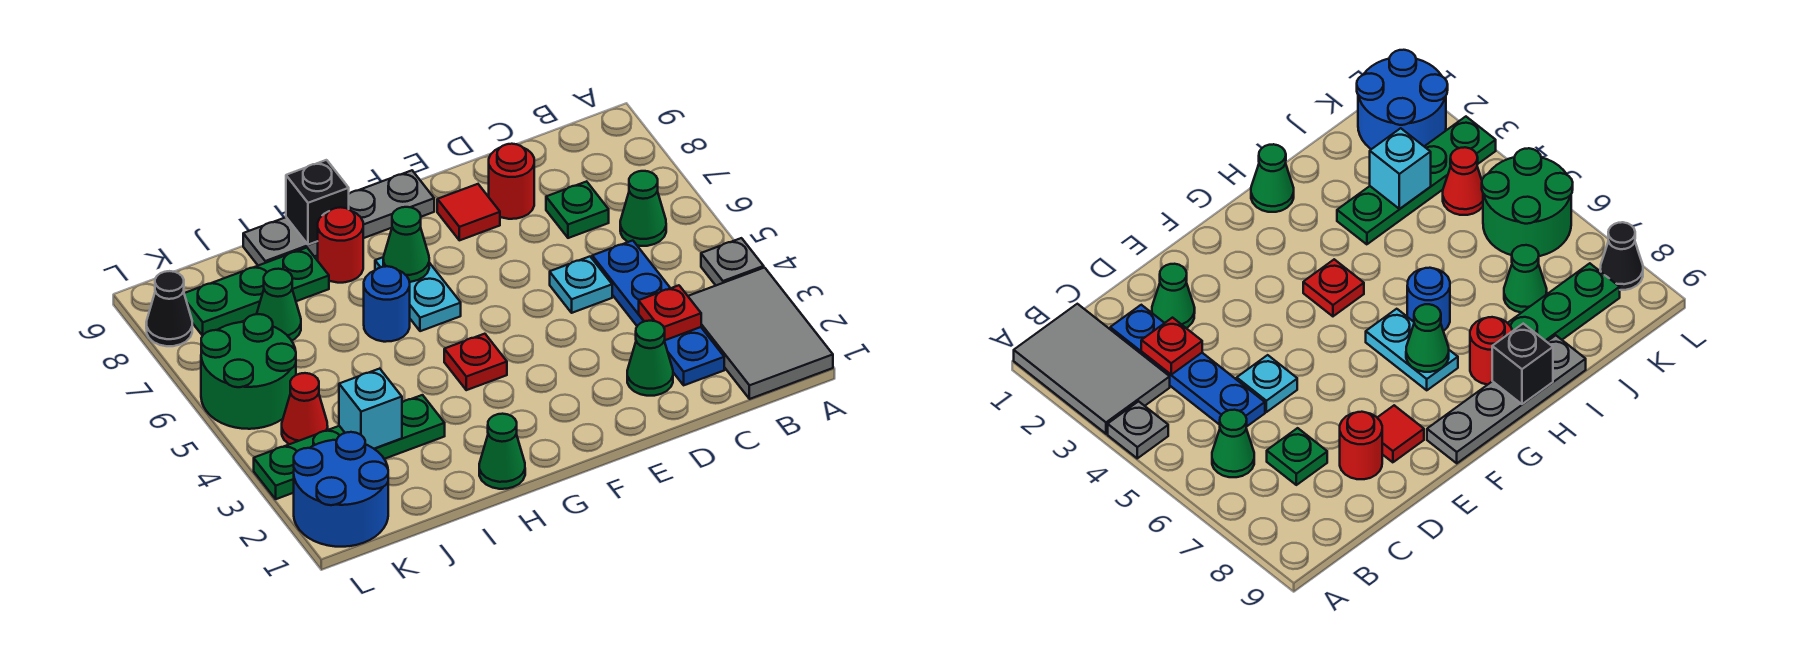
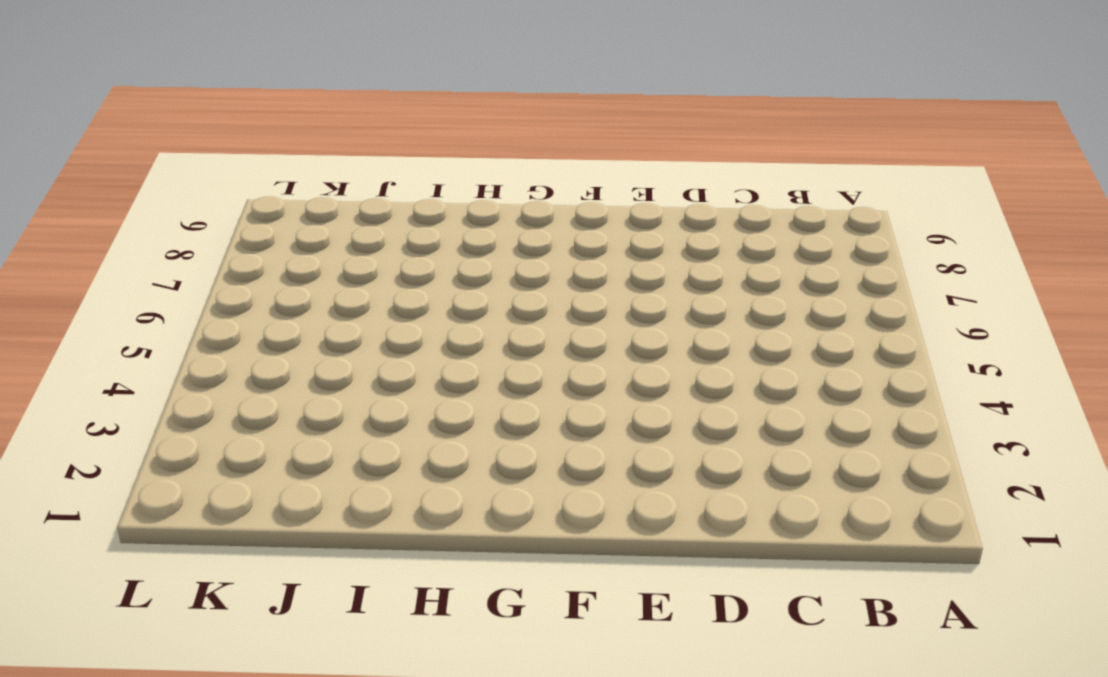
none -> grey 2x3 tile [688,268,833,399]
none -> grey 1x1 plate [701,238,764,285]
none -> green 1x1 cone [620,171,666,246]

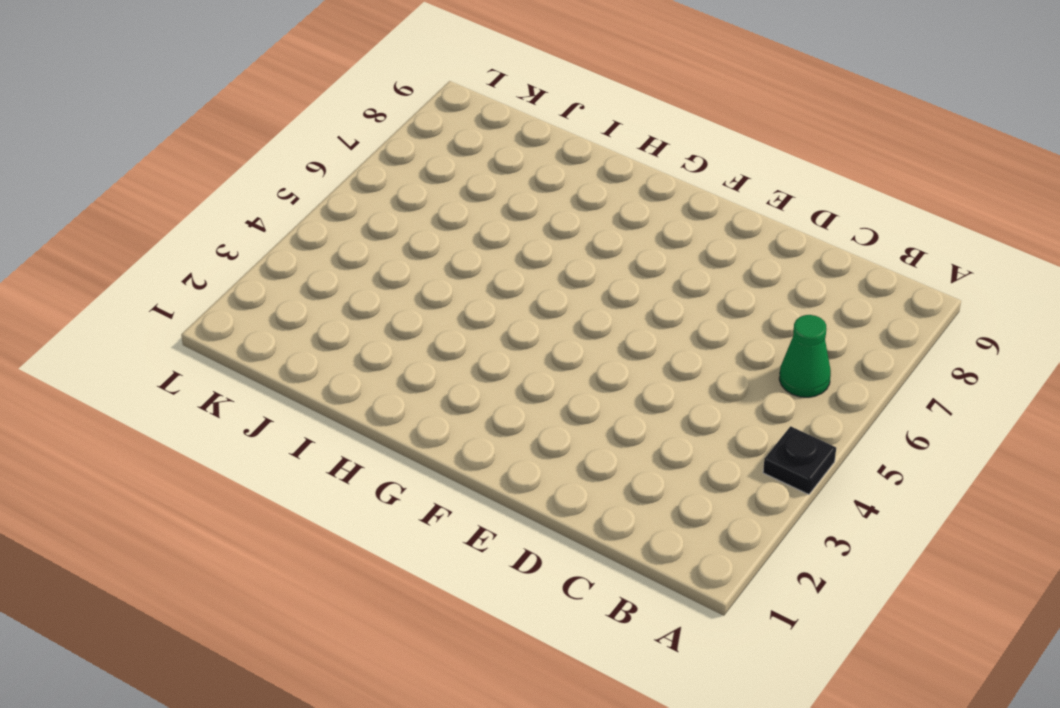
black 1x1 plate [763,426,836,494] -> grey 1x1 plate [701,238,764,285]
none -> grey 2x3 tile [688,268,833,399]
none -> blue 1x4 plate [592,241,724,385]
none -> green 1x1 plate [546,181,609,238]

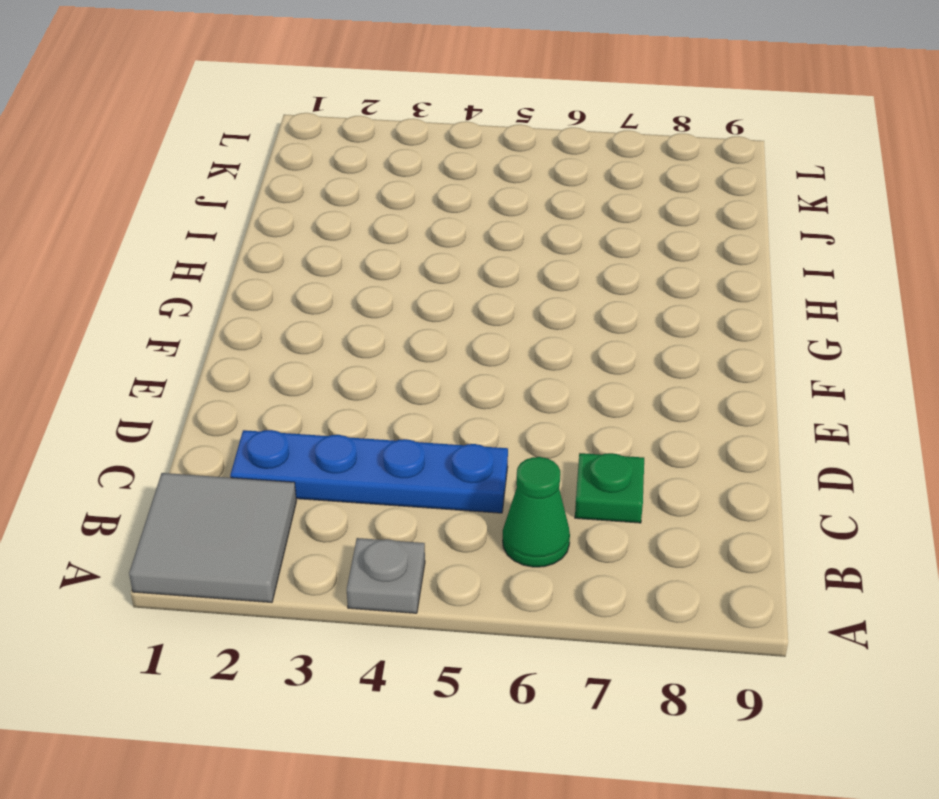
grey 2x2 tile [129,473,296,602] -> grey 2x3 tile [688,268,833,399]
none -> green 1x1 cone [627,321,673,396]
none -> cyan 1x1 plate [550,257,612,313]
none -> red 1x1 round brick [489,144,534,219]

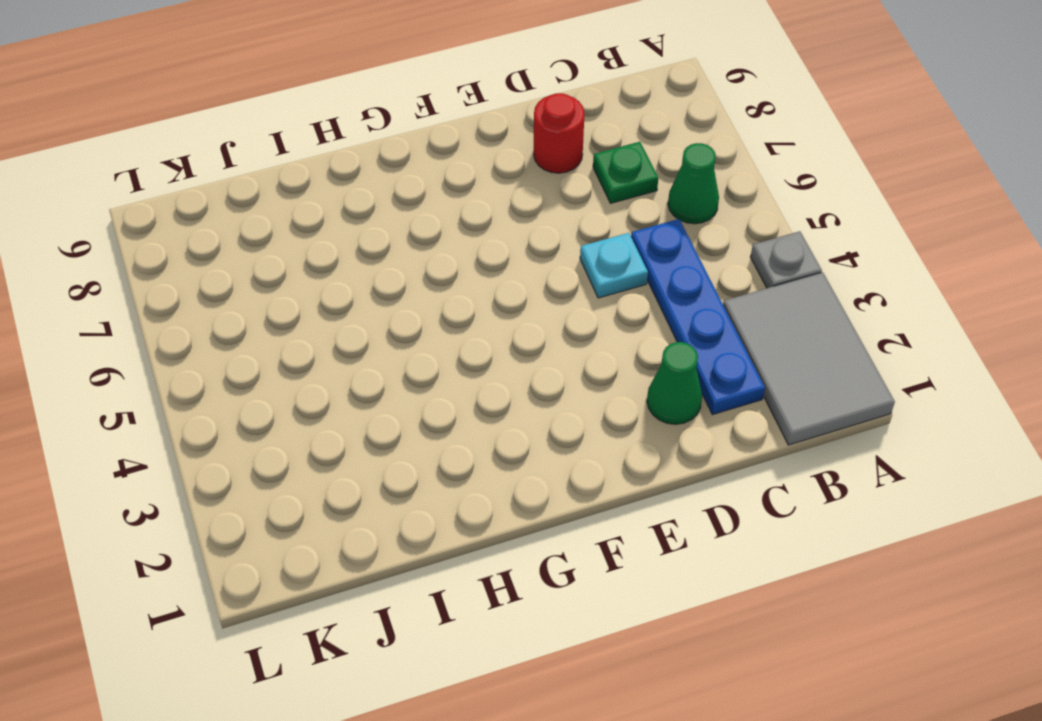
none -> red 1x1 tile [437,184,500,240]
none -> grey 1x4 plate [243,170,434,266]
none -> red 1x1 plate [444,334,507,390]

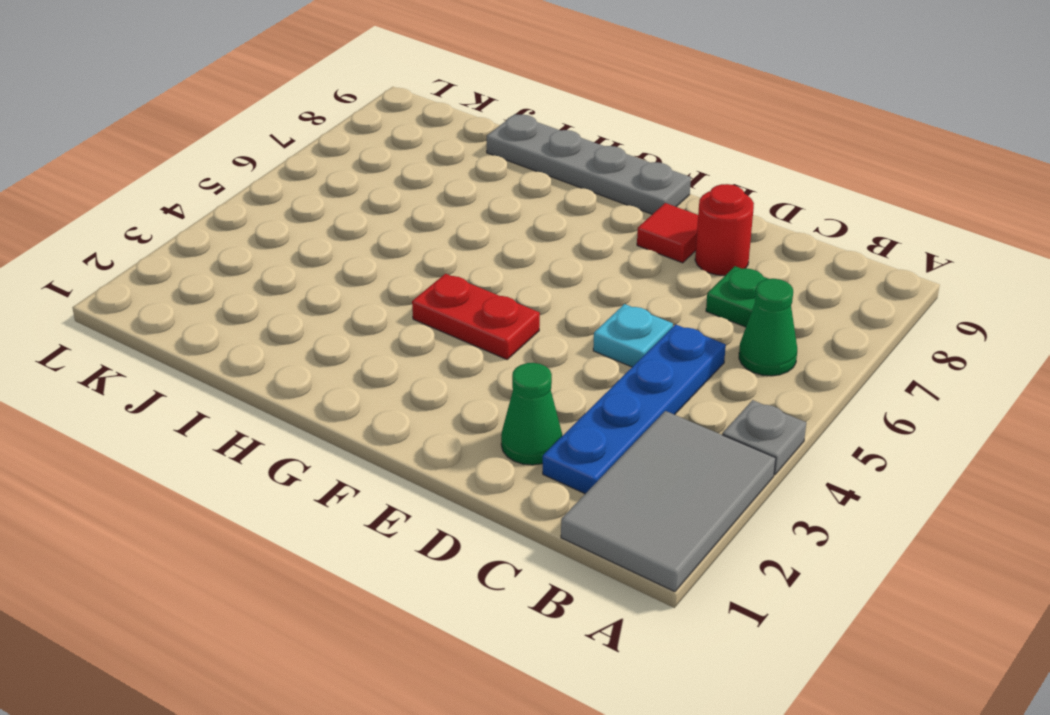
red 1x2 plate [412,274,540,359] -> red 1x1 plate [444,334,507,390]
none -> cyan 1x2 plate [375,257,461,331]
none -> green 1x1 cone [479,414,525,489]
none -> blue 1x1 round brick [364,266,410,342]

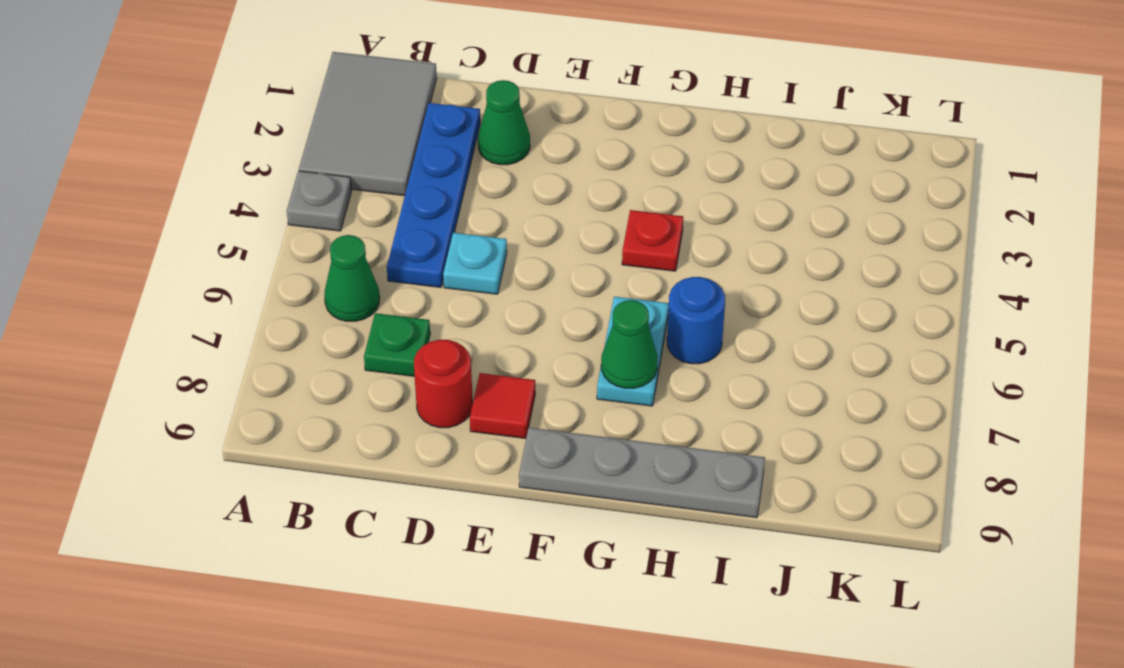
none -> green 1x1 cone [479,414,525,489]
none -> red 1x1 round brick [318,207,363,283]
none -> green 1x4 plate [254,395,445,499]

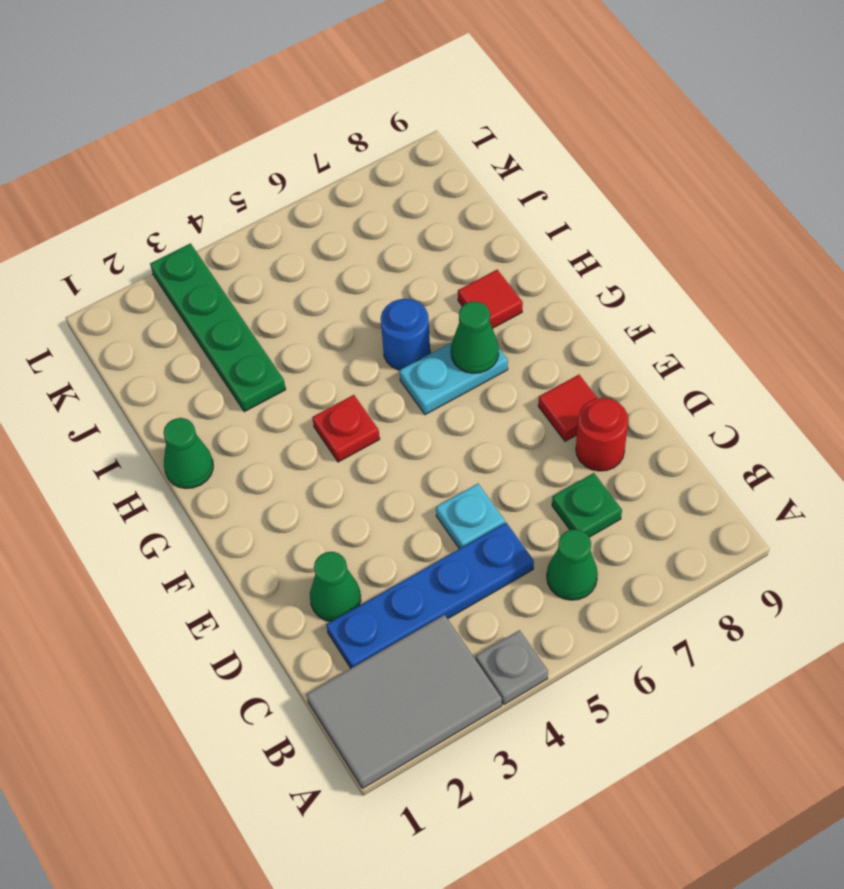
red 1x1 tile [458,270,523,328] -> red 1x1 round brick [318,207,363,283]
none -> grey 1x4 plate [243,170,434,266]
none -> green 1x3 plate [184,248,329,336]
none -> green 1x1 cone [257,269,301,341]

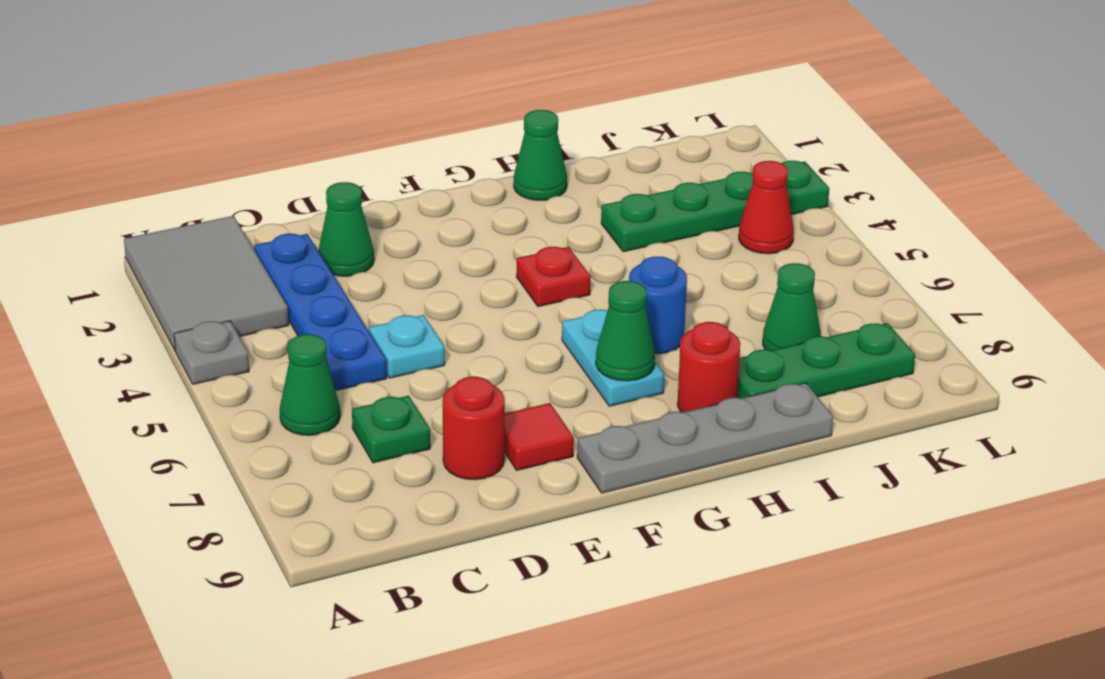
none -> blue 2x2 round brick [294,432,388,547]
none -> green 2x2 round brick [201,314,296,429]
none -> black 1x1 cone [146,271,192,346]

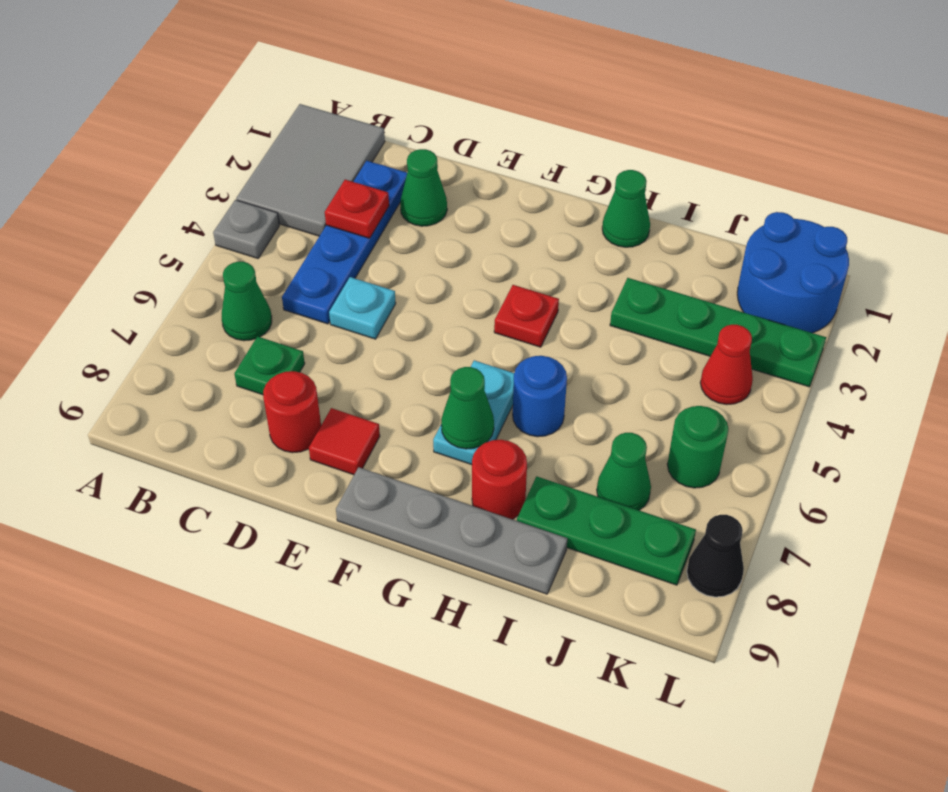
green 1x1 round brick [667,406,728,488] -> green 2x2 round brick [201,314,296,429]
none -> black 1x1 brick [286,160,349,245]
none -> cyan 1x1 brick [339,369,402,449]

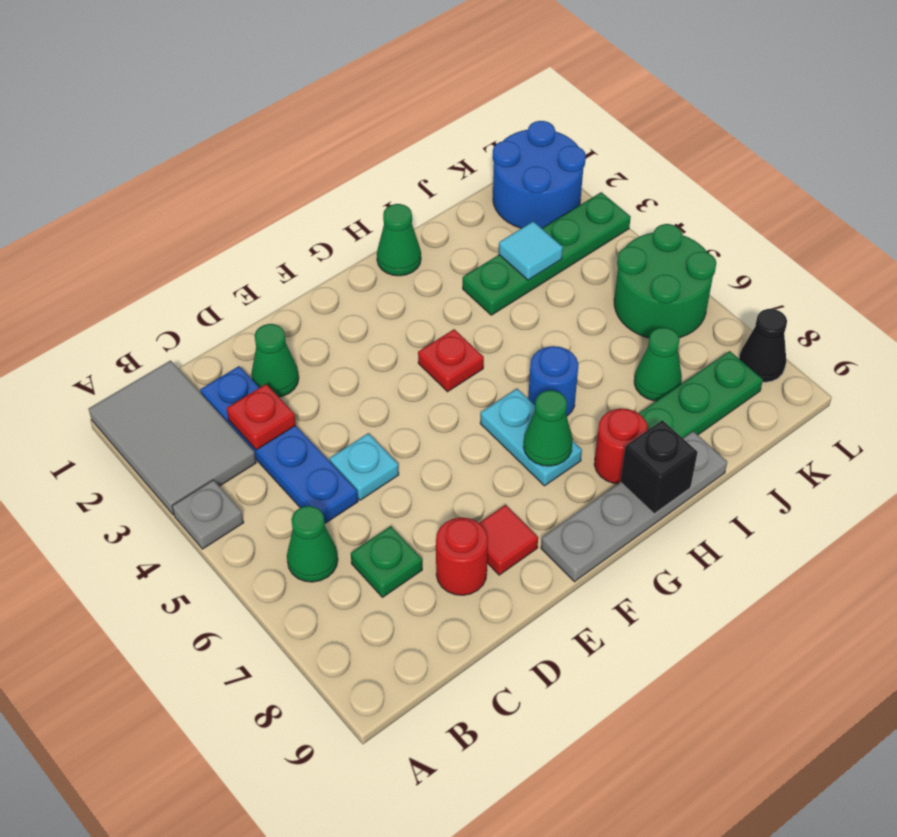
cyan 1x1 tile [499,221,563,280] -> cyan 1x1 brick [339,369,402,449]
none -> red 1x1 cone [282,373,328,444]

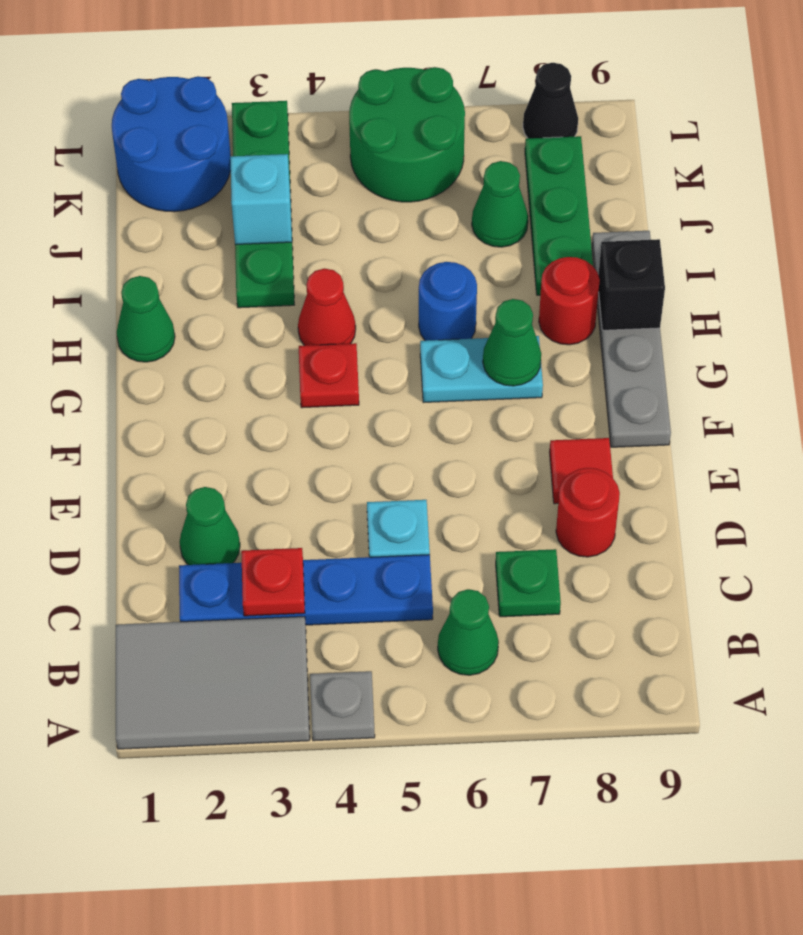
red 1x1 cone [298,268,356,346] -> red 1x1 cone moved to [282,373,328,444]

